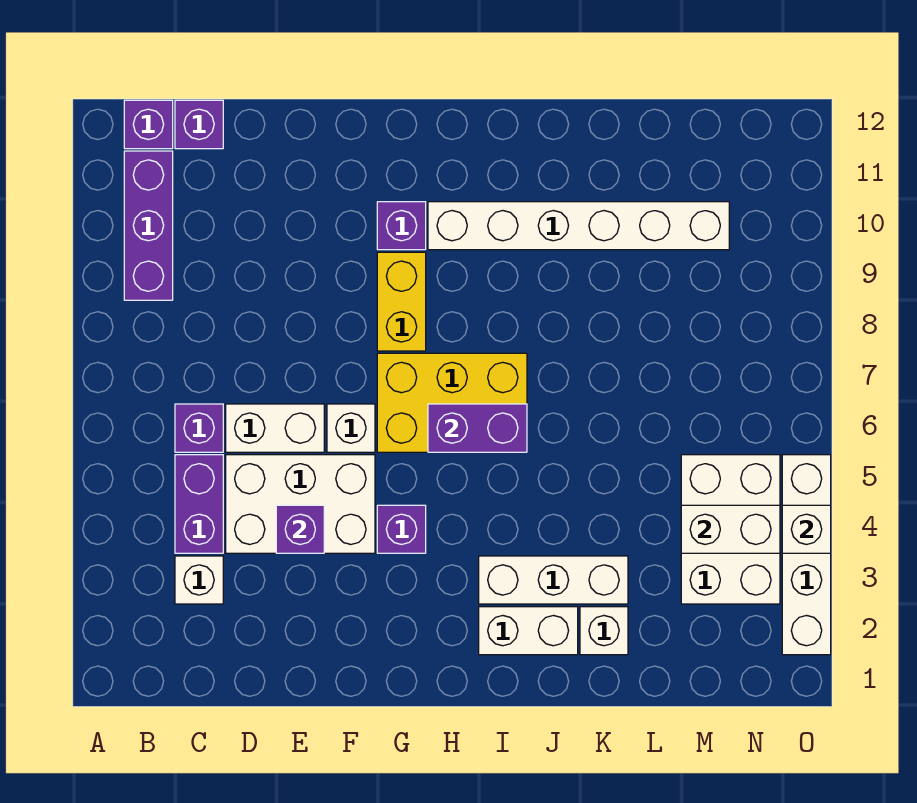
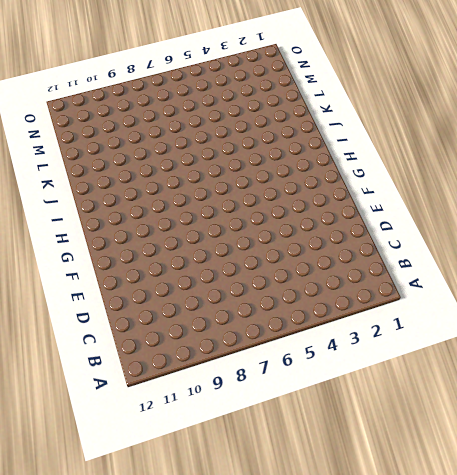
none -> purple 1x3 brick [124,151,173,300]
none -> purple 1x1 brick [124,100,173,149]
none -> white 1x1 brick [175,556,223,604]

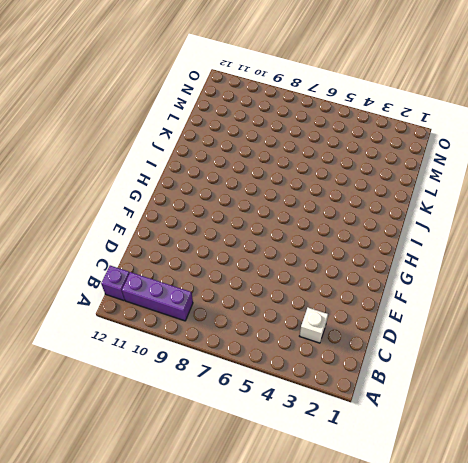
none -> purple 1x2 brick [175,455,223,553]
none -> purple 1x1 brick [175,404,223,452]
none -> purple 1x1 brick [175,100,223,149]

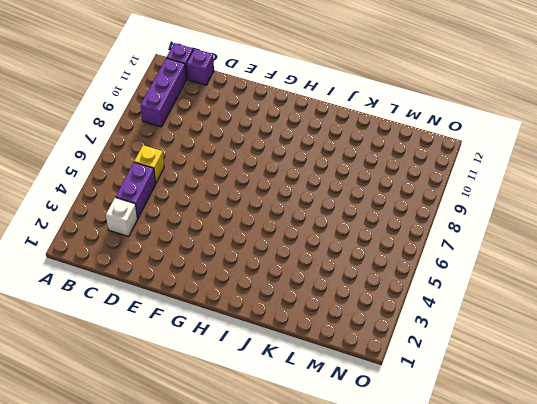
yellow 1x1 brick [134,145,164,183] -> purple 1x1 brick [175,404,223,452]
none -> white 2x3 brick [226,455,375,553]
none -> white 1x2 brick [226,404,324,452]
none -> white 1x1 brick [327,404,375,452]

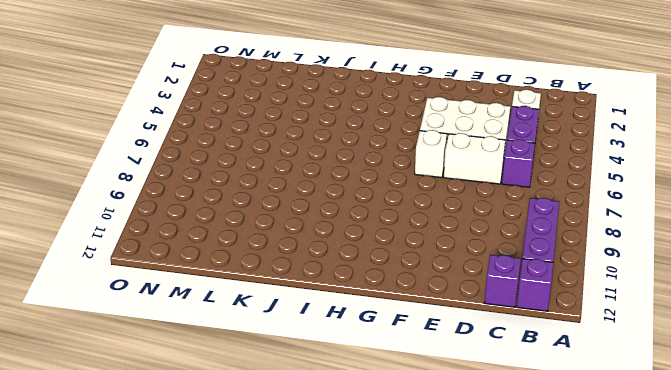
none -> purple 1x1 brick [377,505,426,553]
none -> yellow 2x3 brick [377,353,527,452]
none -> yellow 1x2 brick [377,252,426,351]

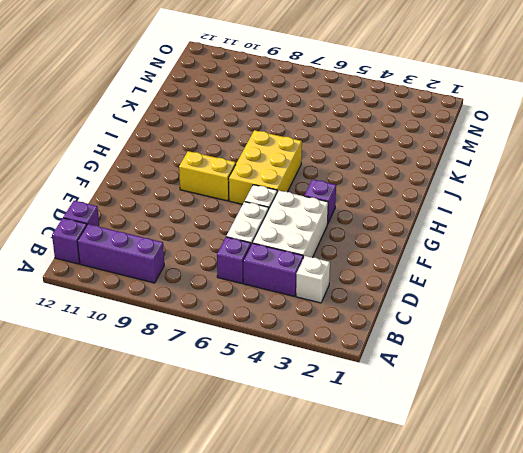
none -> purple 1x1 brick [377,202,426,250]
none -> white 1x6 brick [428,202,729,250]
none -> white 1x2 brick [479,607,578,655]

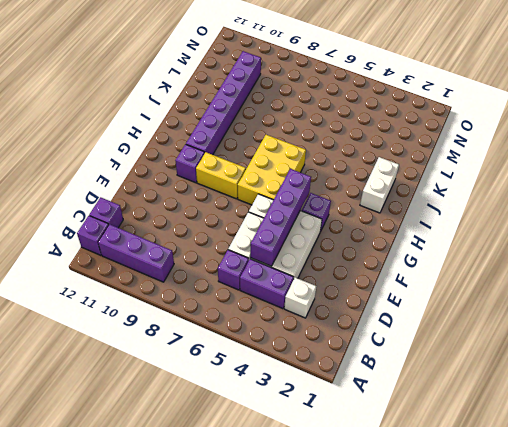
purple 1x4 brick [250,169,311,266] -> none
purple 1x6 brick [186,51,261,155] -> white 1x6 brick [428,202,729,250]
none -> white 1x3 brick [479,556,628,604]
none -> white 1x1 brick [580,607,628,655]
none -> white 2x3 brick [681,455,780,604]

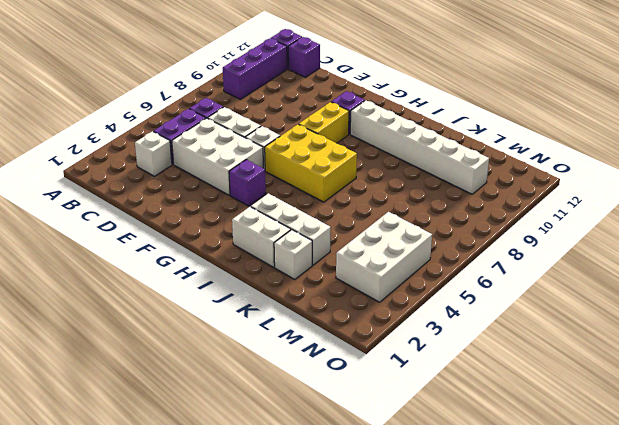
none -> white 1x4 brick [782,455,831,655]
none -> purple 1x1 brick [276,505,324,553]
none -> purple 1x2 brick [428,404,527,452]

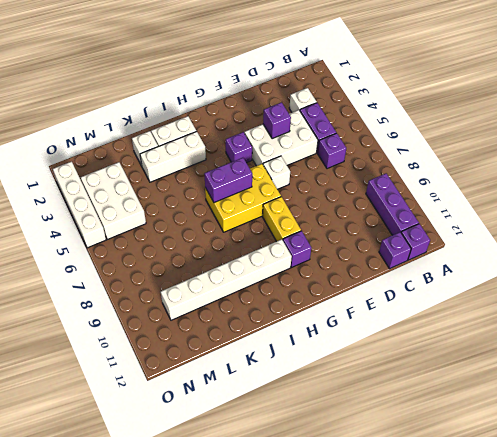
none -> white 1x2 brick [226,404,324,452]
none -> white 1x2 brick [681,505,780,553]
none -> white 1x1 brick [782,505,831,553]

